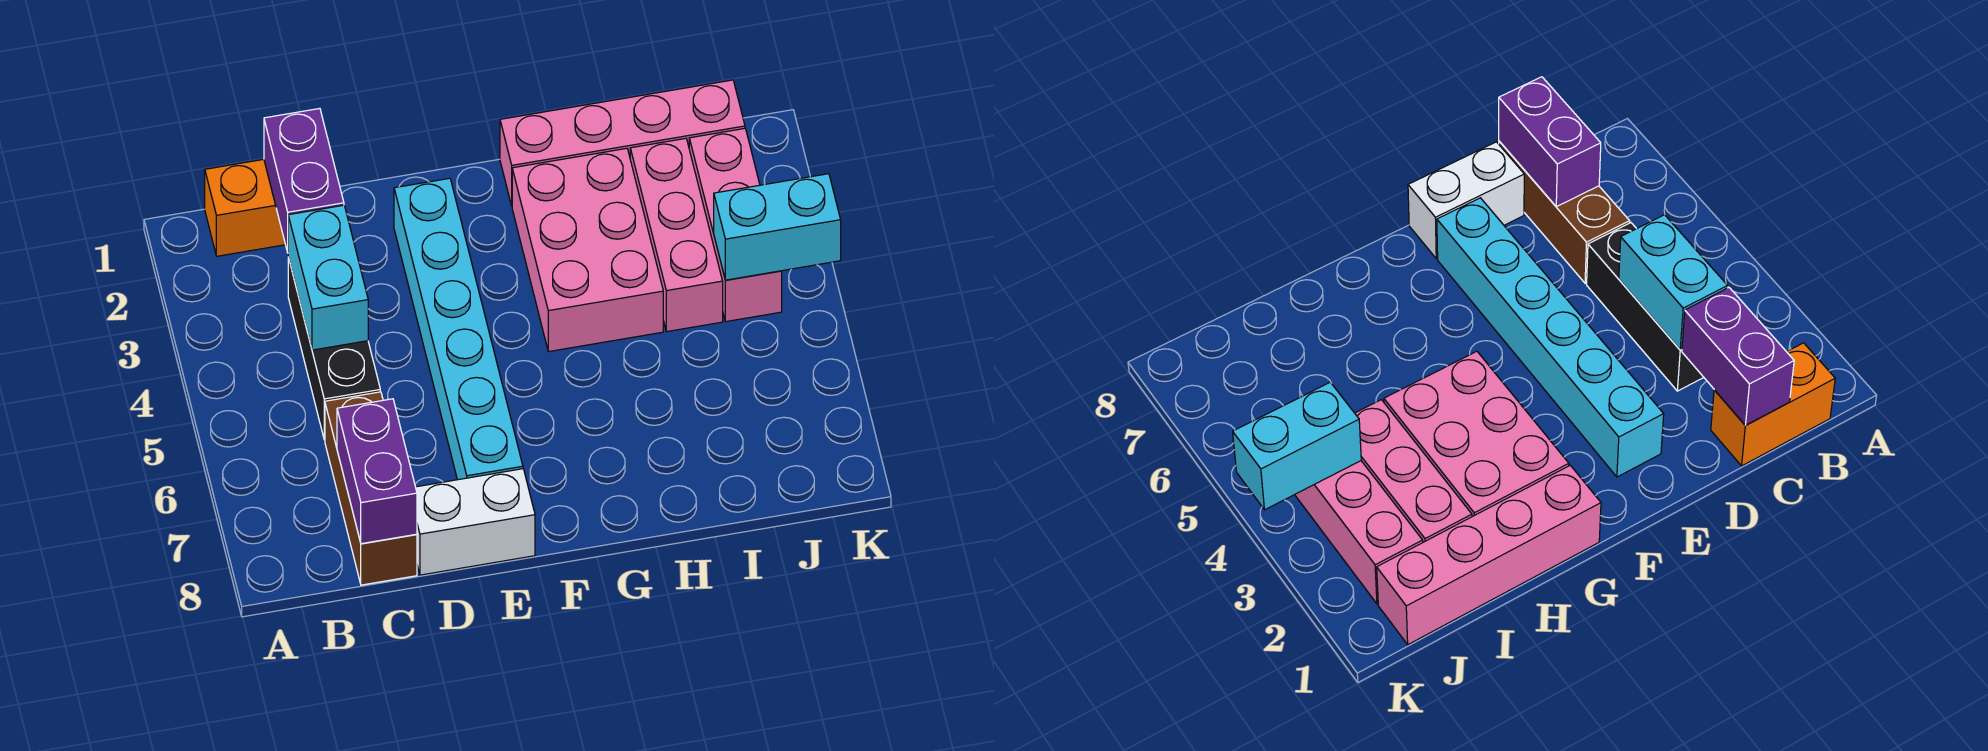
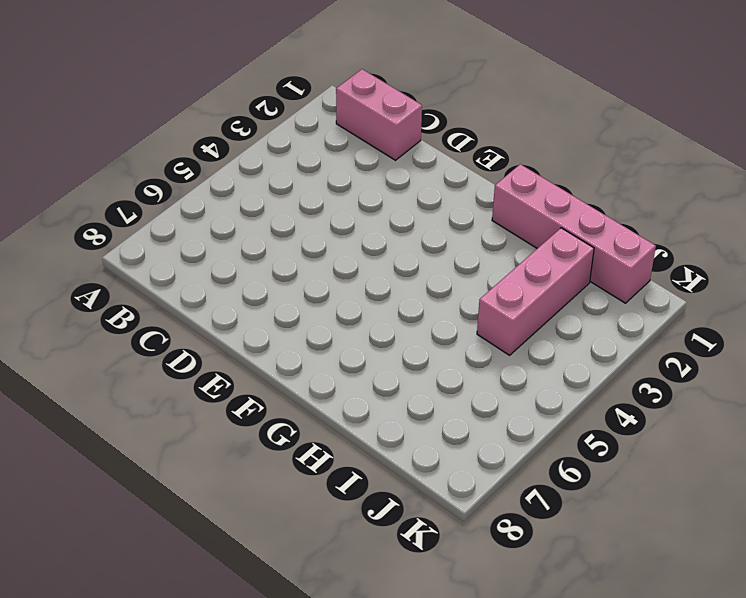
pink 1x2 brick [336,69,422,160] -> orange 1x2 brick [205,159,285,256]
none -> black 1x3 brick [288,257,380,440]
none -> brown 1x3 brick [325,392,417,585]
none -> white 1x2 brick [416,469,535,575]

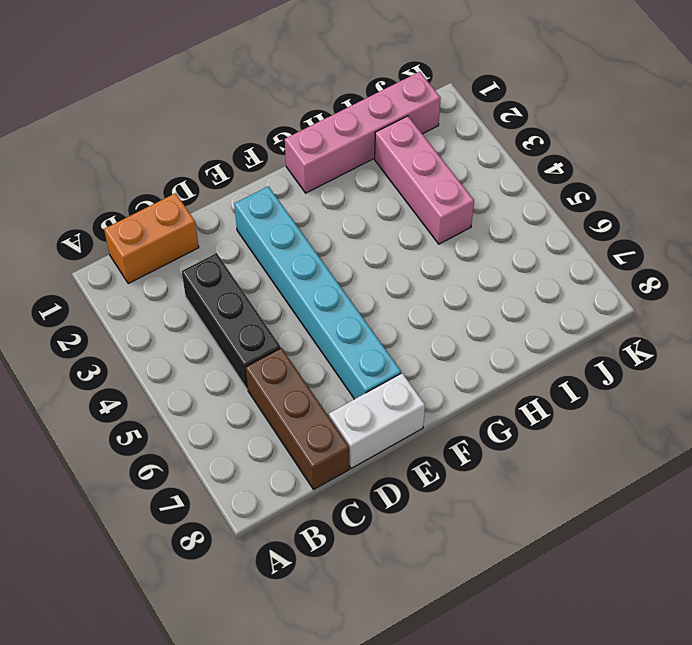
none -> pink 2x3 brick [512,148,663,352]
none -> pink 1x3 brick [689,128,782,322]
none -> purple 1x2 brick [264,108,344,252]

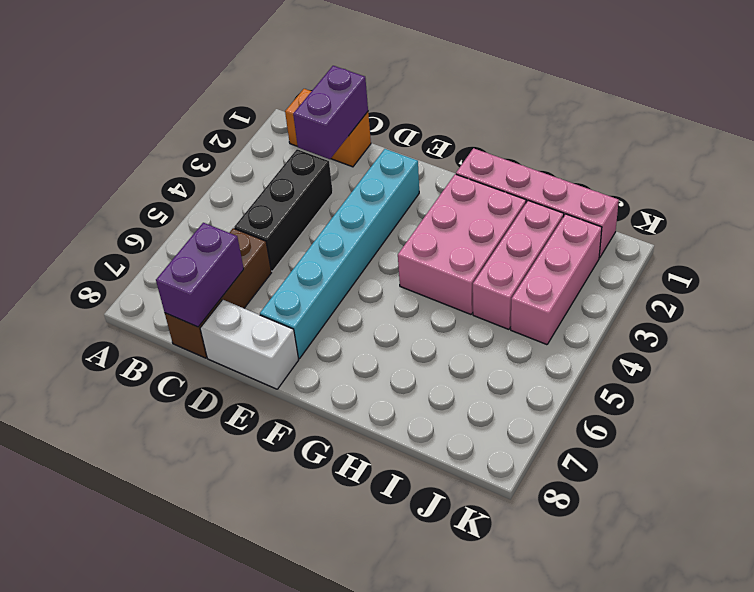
none -> cyan 1x2 brick [288,205,368,350]
none -> cyan 1x2 brick [714,174,841,280]

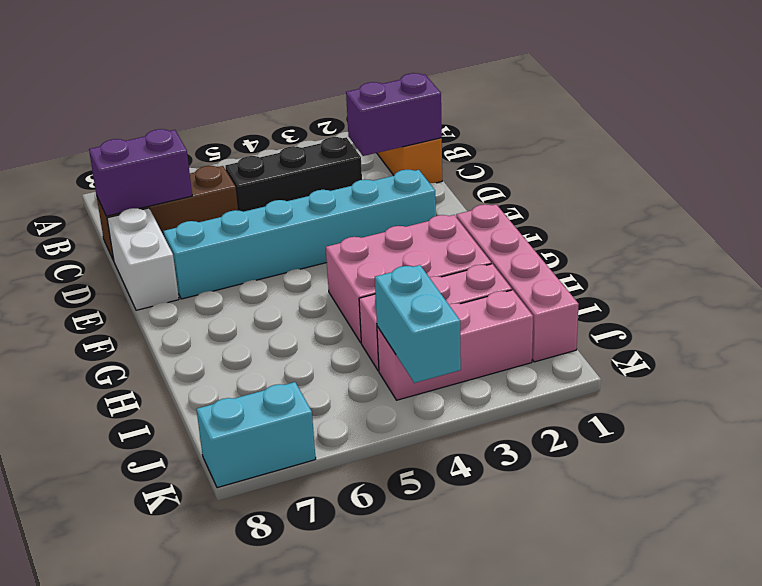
cyan 1x2 brick [196,382,316,488] -> cyan 1x2 brick moved to [288,205,368,350]

